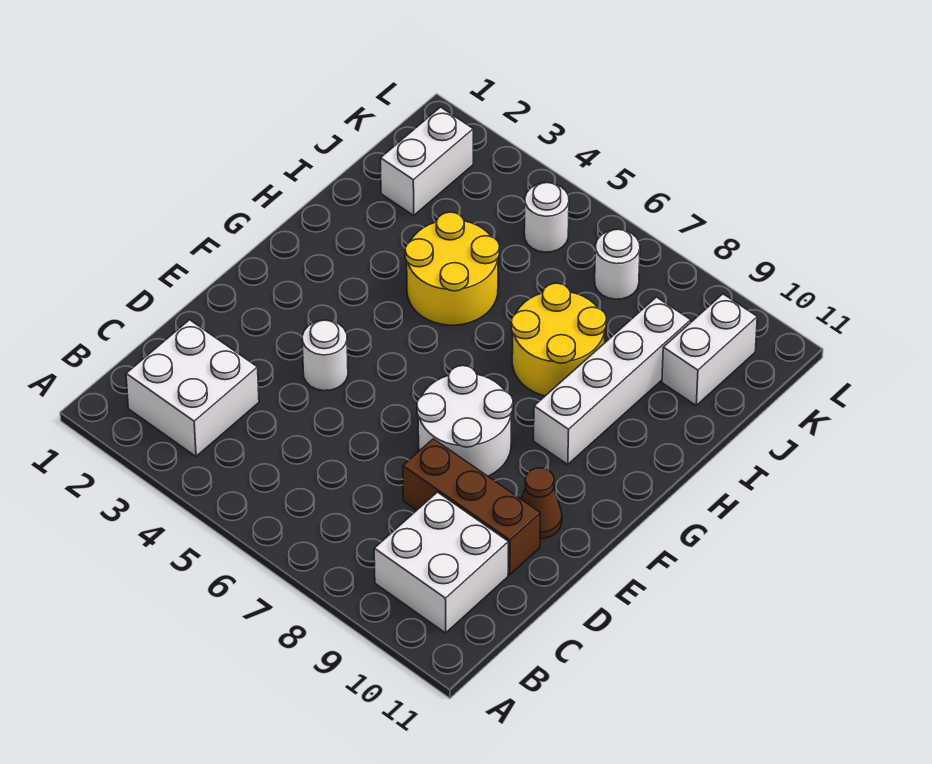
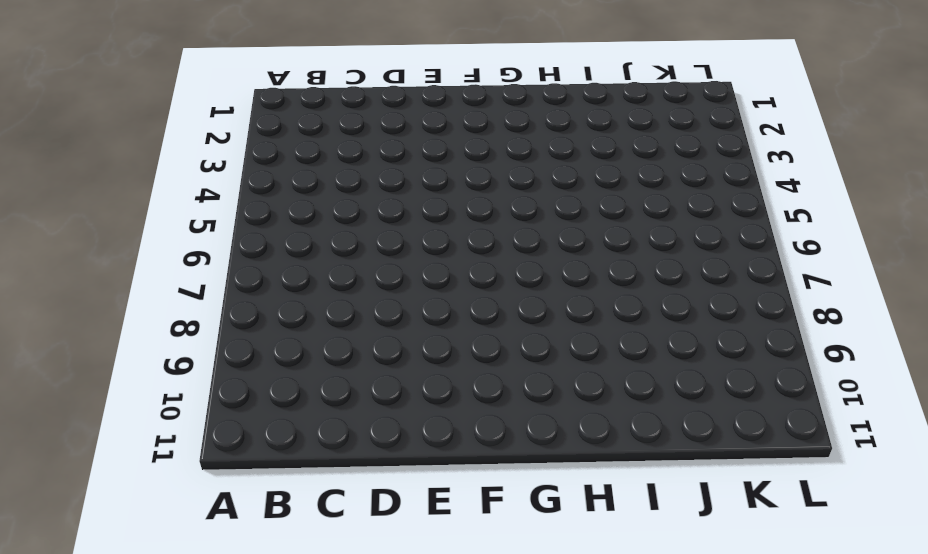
none -> white 2x2 brick [126,320,259,456]
none -> white 2x2 brick [374,492,508,633]
none -> brown 1x3 brick [403,439,540,575]

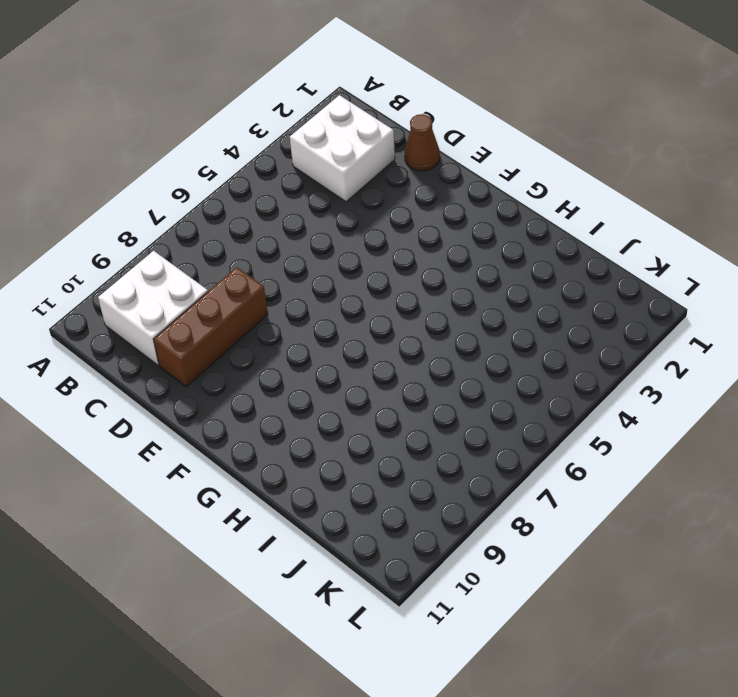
brown 1x1 cone [405,114,440,171] -> brown 1x1 cone moved to [521,468,562,539]
none -> white 1x1 round brick [302,320,348,391]
none -> white 2x2 round brick [417,366,513,476]
none -> white 1x4 brick [534,297,691,464]

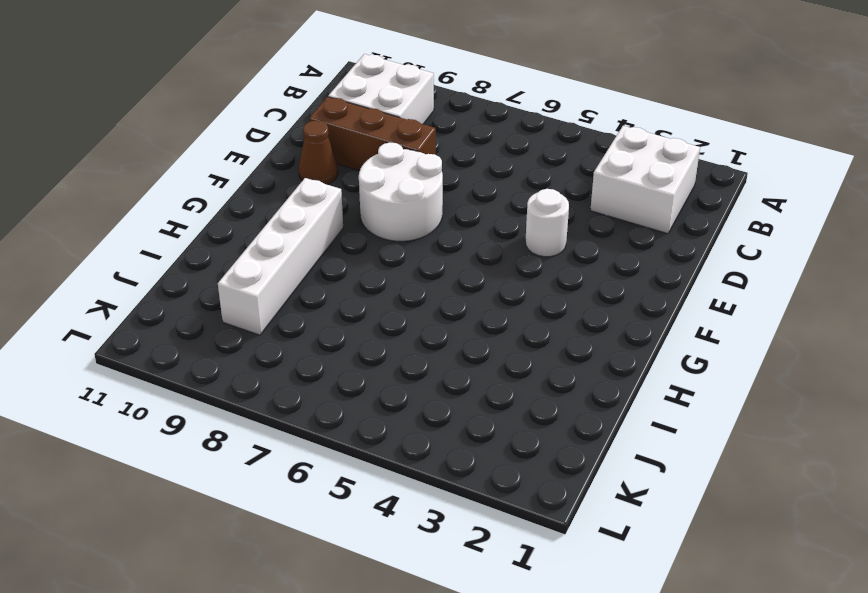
none -> yellow 2x2 round brick [405,212,499,325]
none -> yellow 2x2 round brick [511,283,606,396]
none -> white 1x2 brick [380,107,473,215]

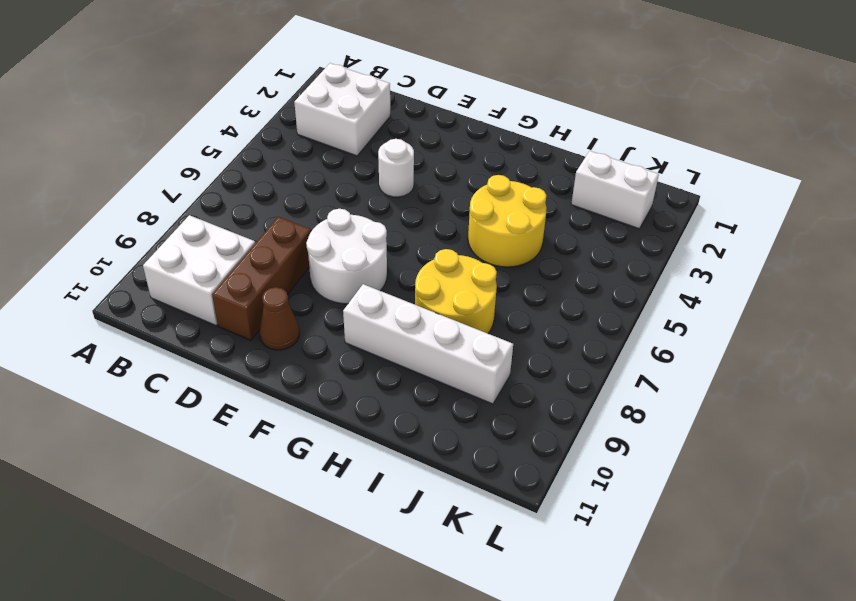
none -> white 1x2 brick [662,294,757,405]
none -> white 1x1 round brick [524,183,569,252]
none -> white 1x1 round brick [595,229,640,299]

